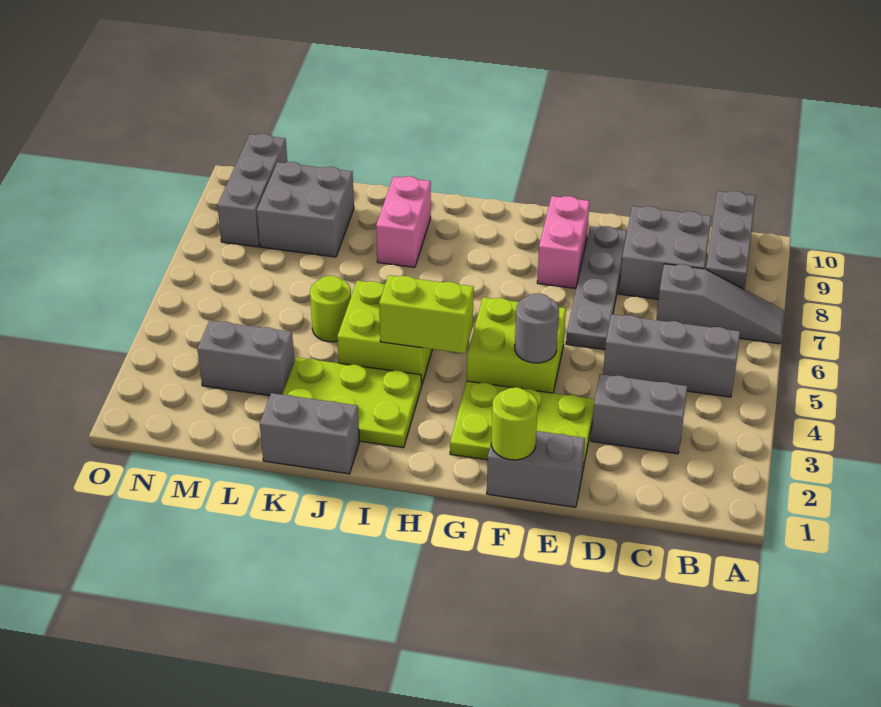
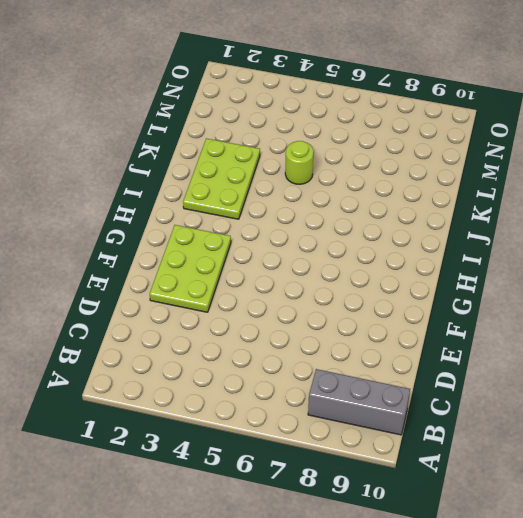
none -> grey 1x3 slope [656,264,784,344]
none -> grey 1x3 brick [603,314,740,397]
none -> grey 1x2 brick [591,374,688,454]

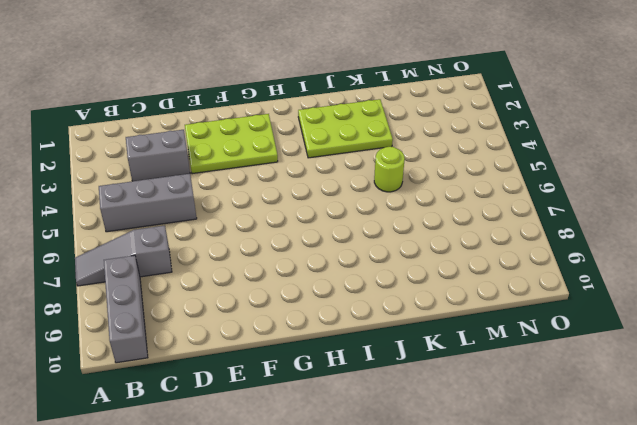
none -> grey 2x2 brick [619,206,712,299]
none -> grey 1x2 brick [487,431,585,507]
none -> grey 1x4 plate [566,226,627,350]

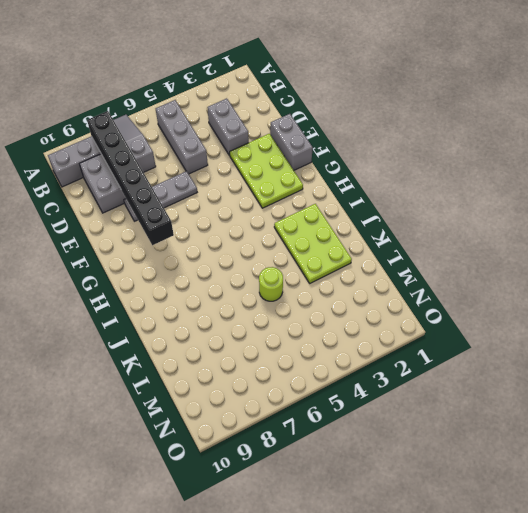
black 1x6 brick [87,111,174,245] -> none
grey 1x3 plate [124,171,197,221] -> grey 1x4 plate [566,226,627,350]
none -> lime 2x2 brick [467,297,566,393]
none -> pink 1x2 brick [537,196,590,288]
none -> lime 2x2 brick [337,280,432,384]

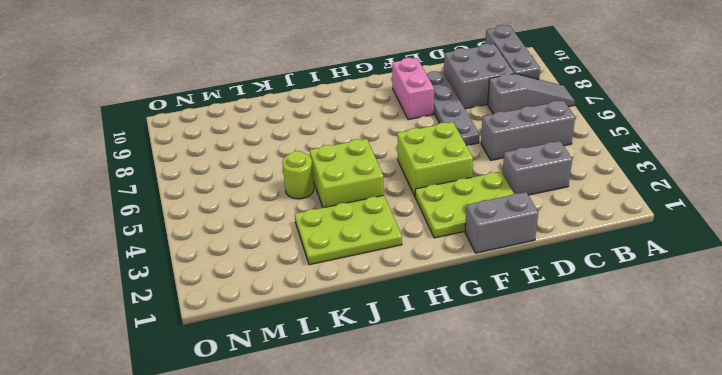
none -> grey 1x2 brick [260,393,359,474]
none -> pink 1x2 brick [376,176,431,267]
none -> grey 1x2 brick [197,320,294,395]

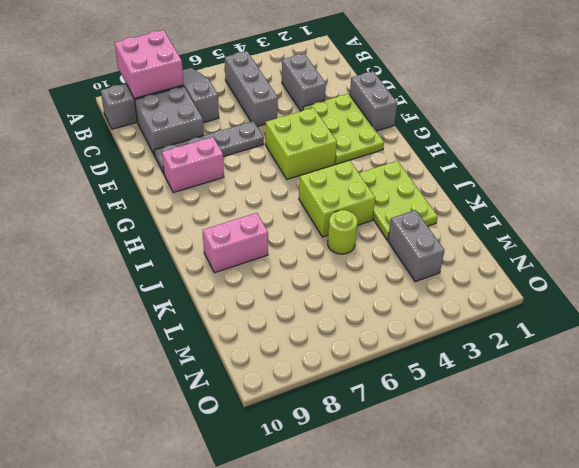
pink 2x2 brick [115,30,184,98] -> none
none -> grey 1x2 brick [260,393,359,474]
none -> grey 2x2 brick [257,162,354,257]
none -> grey 1x3 brick [217,134,287,247]

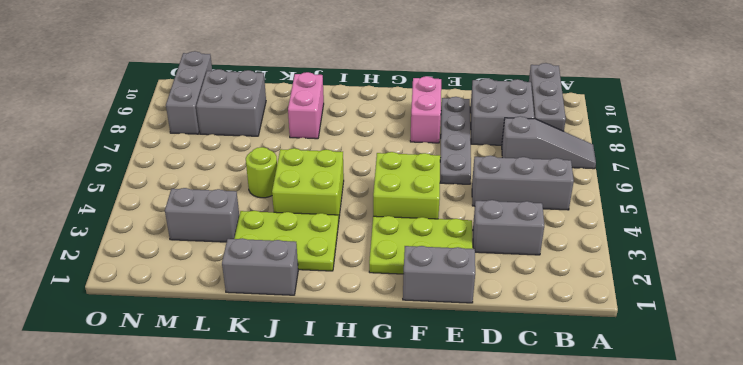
none -> lime 1x1 round brick [491,387,538,460]
none -> grey 1x1 round brick [515,293,559,363]
none -> lime 1x2 brick [379,275,474,354]

